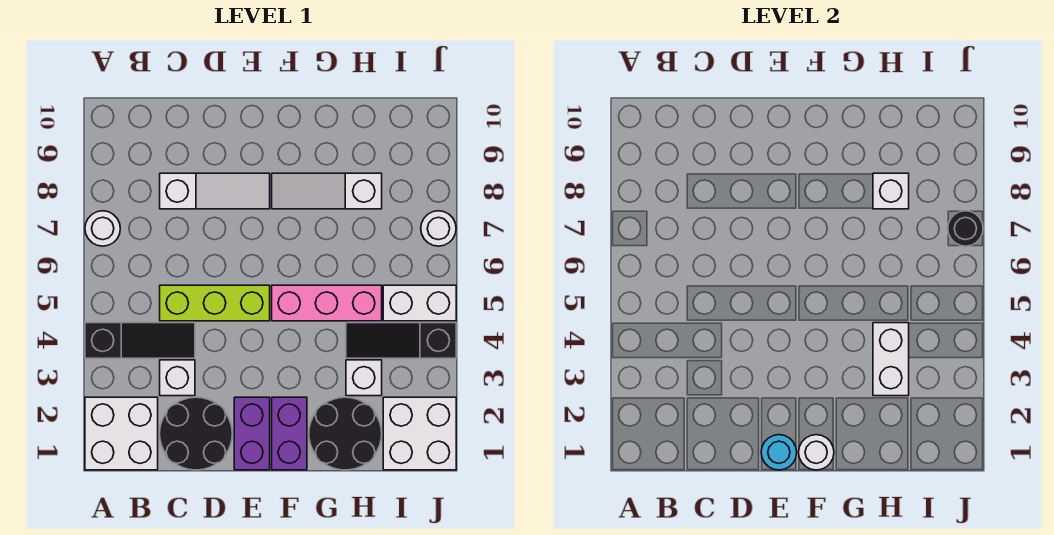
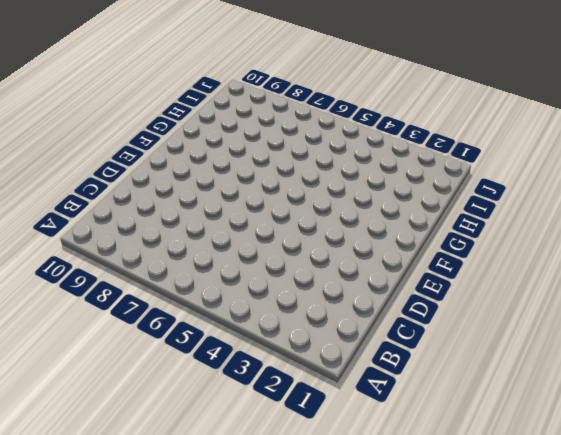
none -> white 2x2 brick [85,397,158,470]
none -> black 1x3 slope [85,323,195,358]
none -> white 1x1 round brick [85,211,120,246]

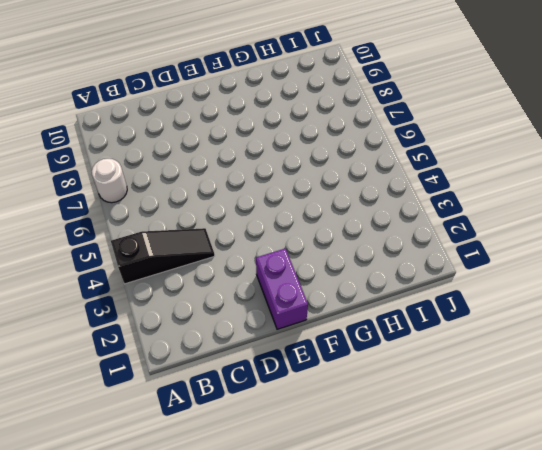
none -> white 2x2 brick [85,397,158,470]
none -> black 2x2 round brick [160,397,232,470]
none -> white 1x1 brick [160,360,195,396]

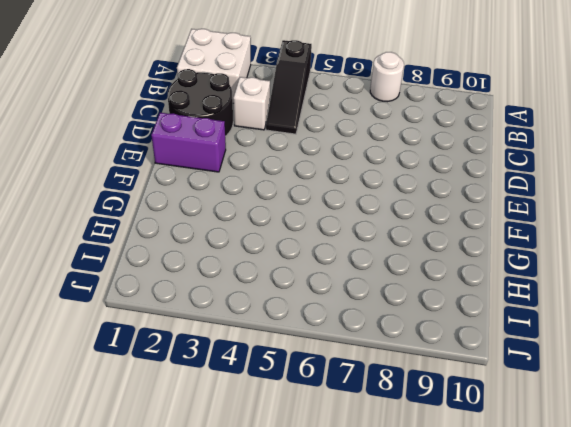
none -> lime 1x3 brick [160,285,270,321]
none -> white 1x3 slope [160,173,270,209]
none -> purple 1x2 brick [272,397,307,470]

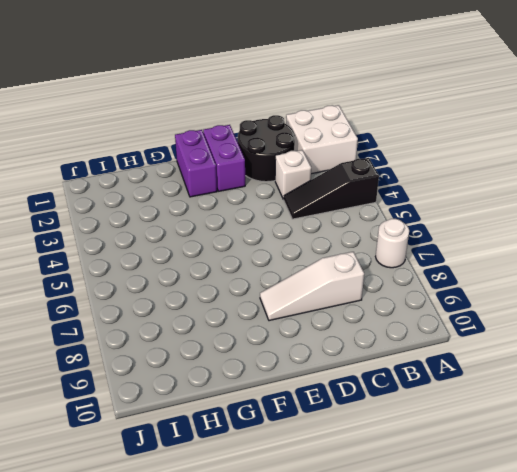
none -> lime 1x3 brick [160,285,270,321]
none -> pink 1x3 brick [272,285,382,321]
none -> white 1x3 slope [272,173,382,209]

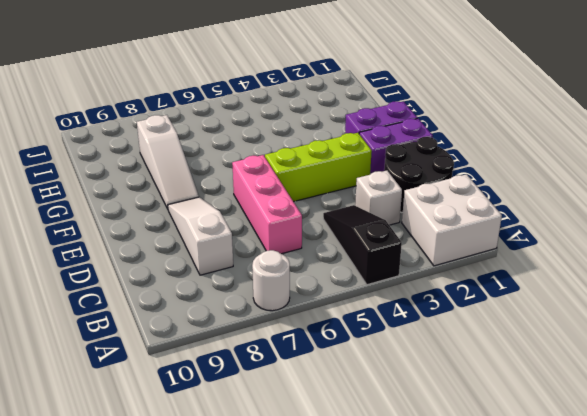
pink 1x3 brick [232,155,302,254] -> pink 1x3 brick moved to [272,285,382,321]
lime 1x3 brick [265,133,372,202] -> lime 1x3 brick turned to [160,285,270,321]
none -> black 2x2 round brick [309,397,382,470]
none -> white 1x1 brick [346,360,382,396]
none -> black 1x3 slope [346,323,456,358]

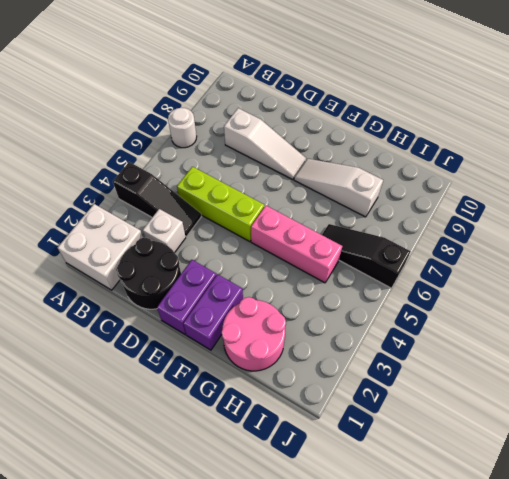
pink 2x2 round brick [222,297,286,371] -> black 2x2 round brick [309,397,382,470]
black 1x3 slope [322,224,411,288] -> black 1x3 slope moved to [346,323,456,358]
none -> white 1x1 brick [346,360,382,396]
none -> white 2x2 brick [383,397,456,470]
none -> white 1x2 brick [383,285,456,321]

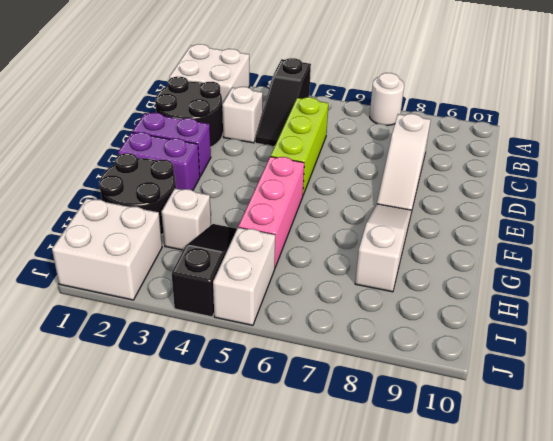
none -> white 1x1 round brick [421,211,456,246]
none -> cyan 1x1 round brick [761,435,797,470]
none -> white 1x1 round brick [799,435,834,470]

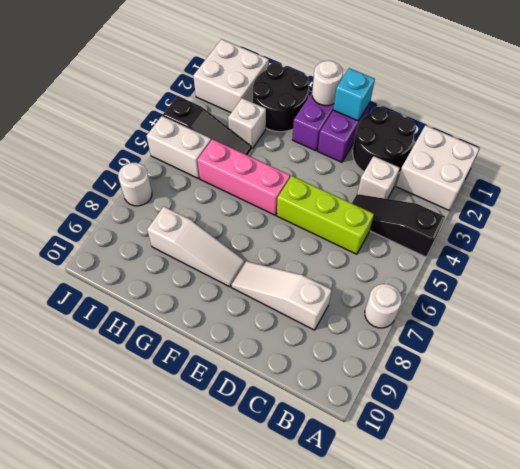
cyan 1x1 brick [333,68,375,121] -> cyan 1x1 round brick [761,435,797,470]
none -> white 1x2 brick [873,323,909,396]
none -> white 1x1 brick [873,173,909,209]
none -> black 1x1 round brick [948,211,983,246]

